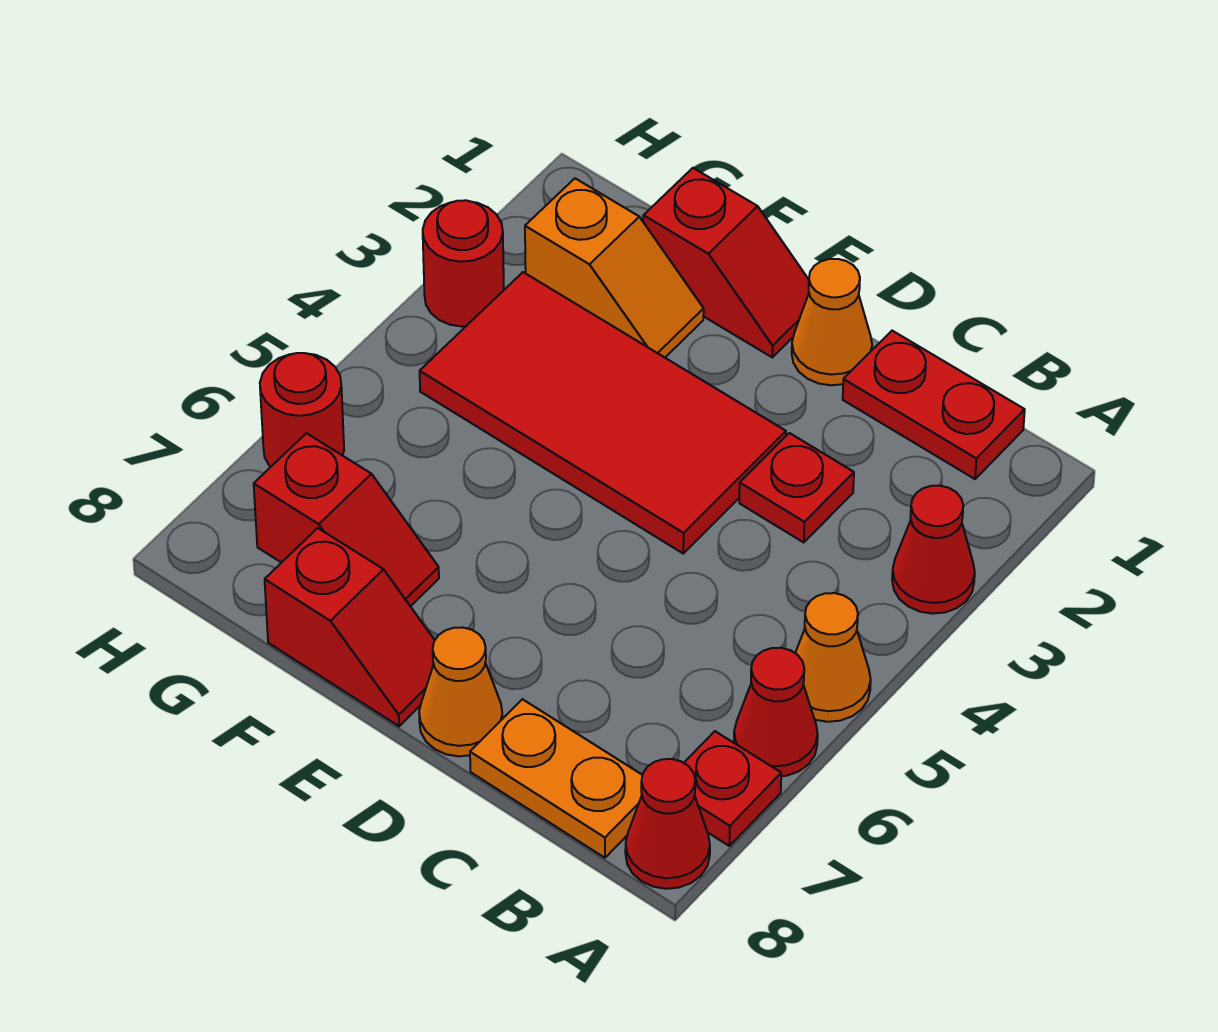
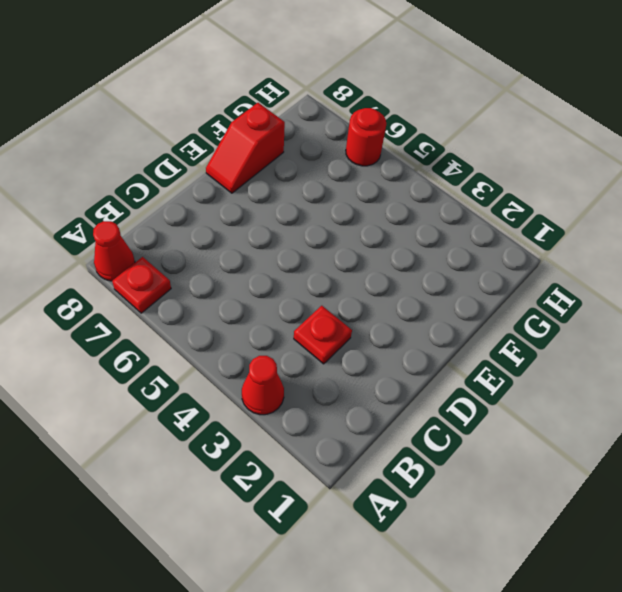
none -> orange 1x1 cone [795,593,871,722]
none -> red 1x1 cone [734,648,818,776]
none -> red 1x2 plate [843,331,1025,479]

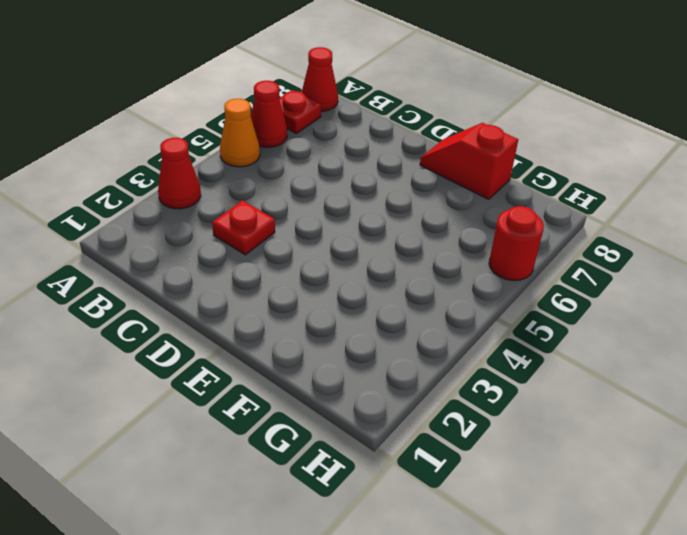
none -> red 1x2 plate [843,331,1025,479]
none -> orange 1x2 plate [470,699,642,858]
none -> orange 1x1 cone [792,259,872,385]

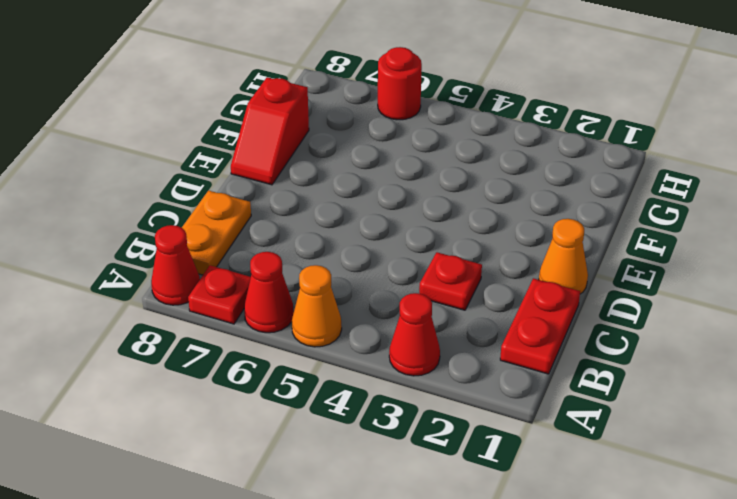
none -> red 2x4 tile [420,272,786,553]
none -> orange 1x1 cone [419,628,502,756]
none -> red 1x2 slope [643,168,809,357]

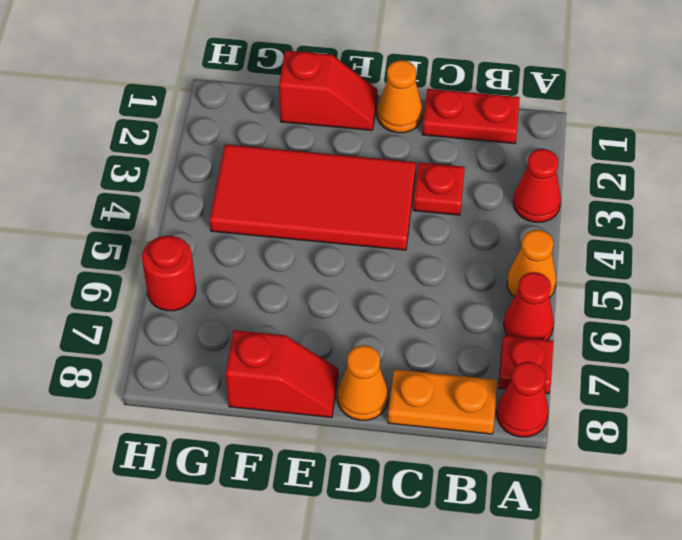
none -> orange 1x2 slope [525,178,704,357]
none -> red 1x2 slope [254,433,439,606]
none -> red 1x1 round brick [423,200,504,327]

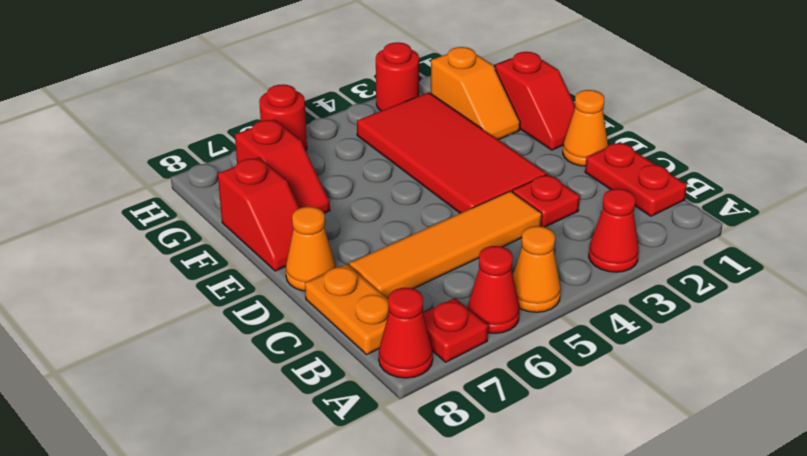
orange 1x4 tile [349,191,542,299] -> none

